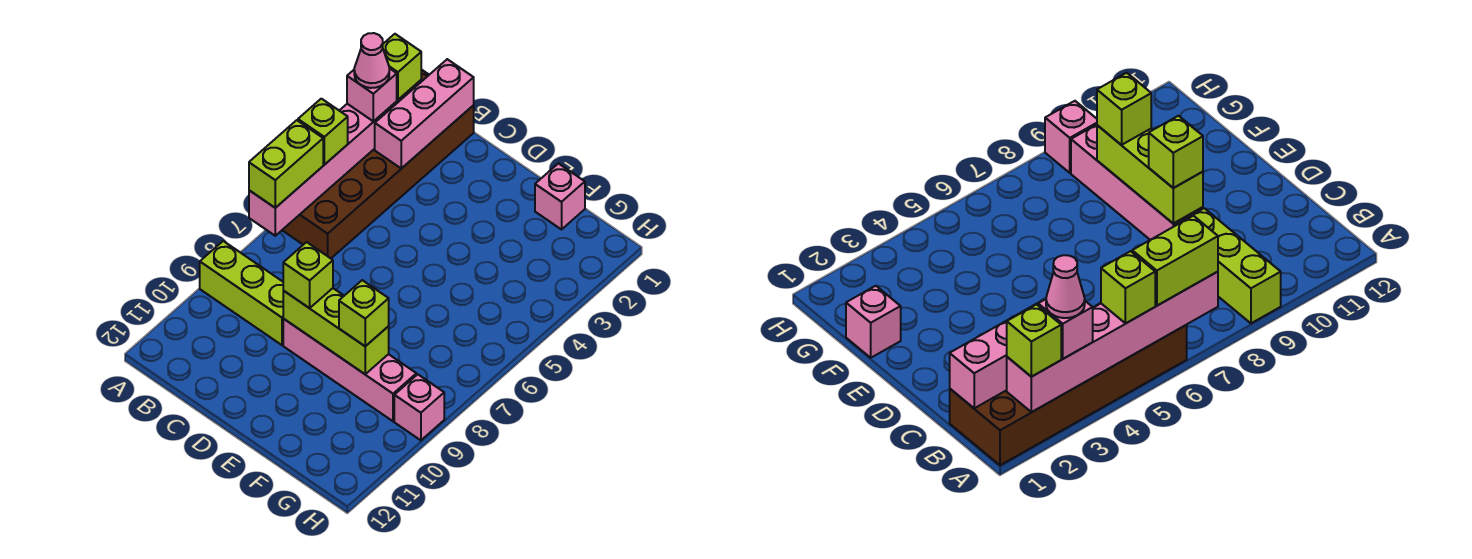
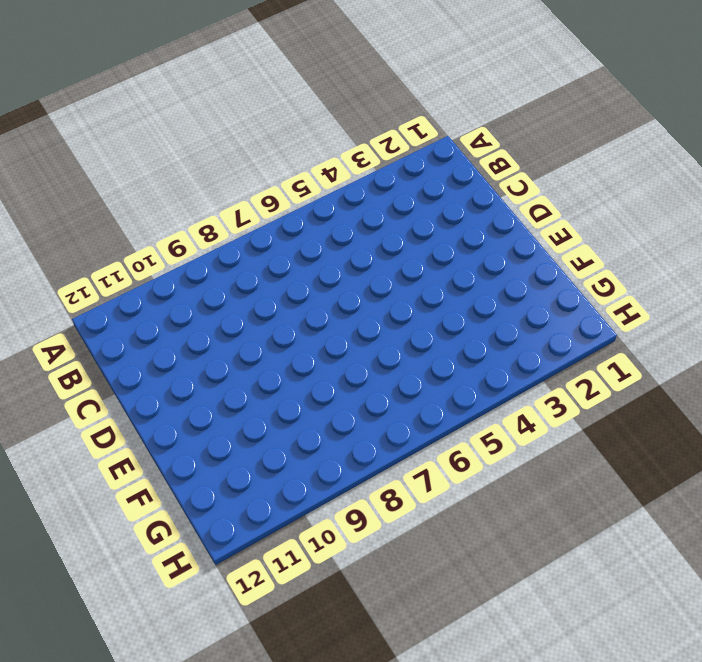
none -> brown 2x6 brick [282,69,474,258]
none -> lime 1x3 brick [200,241,283,345]
none -> pink 1x4 brick [283,319,416,421]

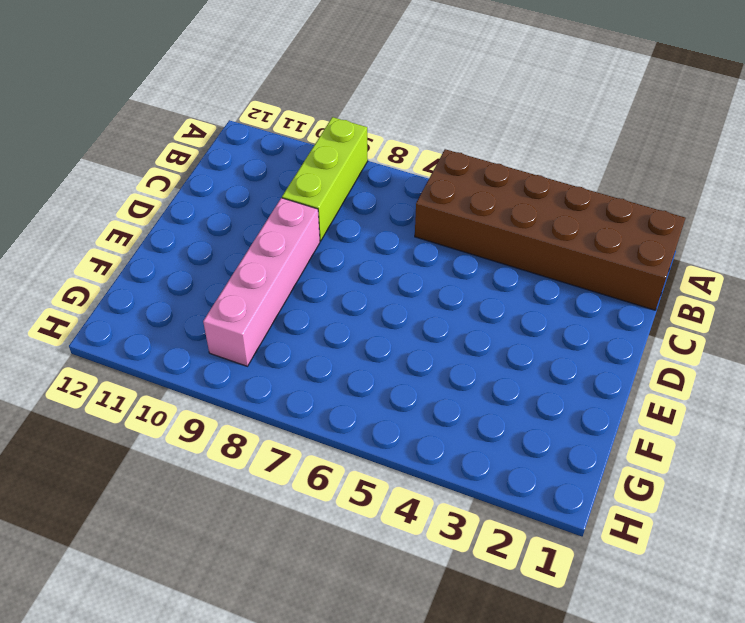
none -> pink 1x1 brick [535,164,585,229]
none -> pink 1x1 brick [394,374,444,440]
none -> pink 1x6 brick [249,80,421,236]

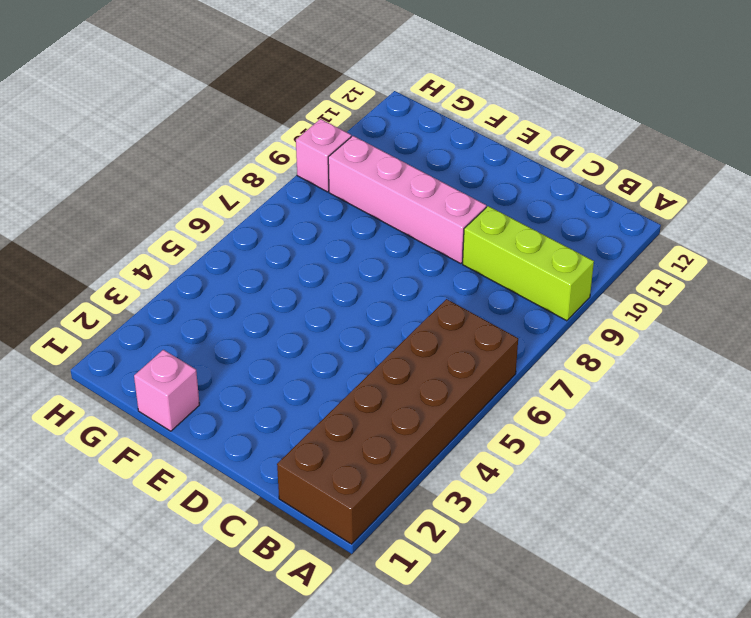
none -> pink 1x6 brick [249,80,421,236]
none -> pink 1x3 brick [375,59,474,169]
none -> lime 1x3 brick [283,288,389,374]

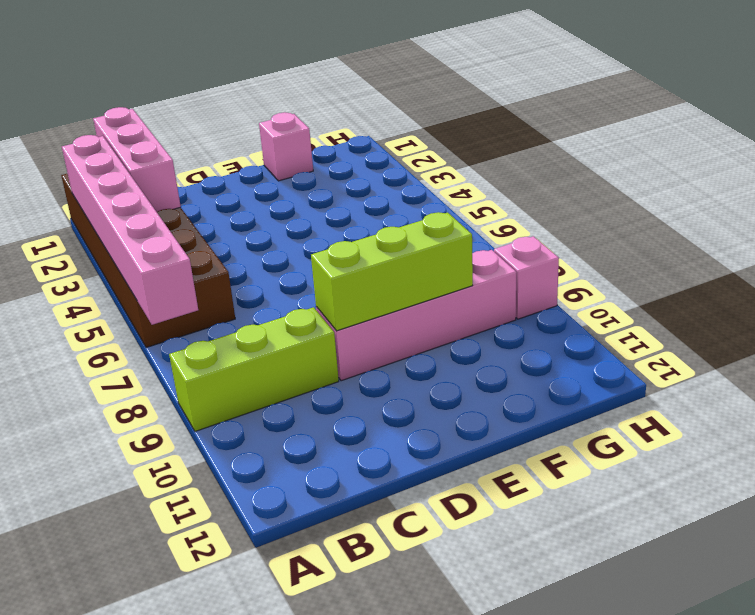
none -> lime 1x1 brick [383,34,421,100]
none -> pink 1x1 brick [347,68,397,121]
none -> lime 1x1 brick [298,99,348,165]

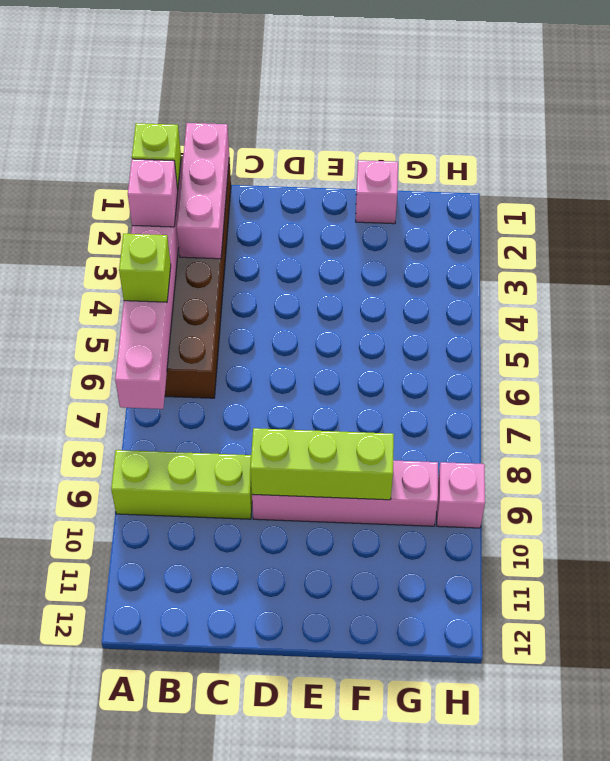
none -> lime 1x2 brick [249,120,323,208]
none -> lime 1x1 brick [283,242,333,308]
none -> lime 1x1 brick [339,280,389,346]

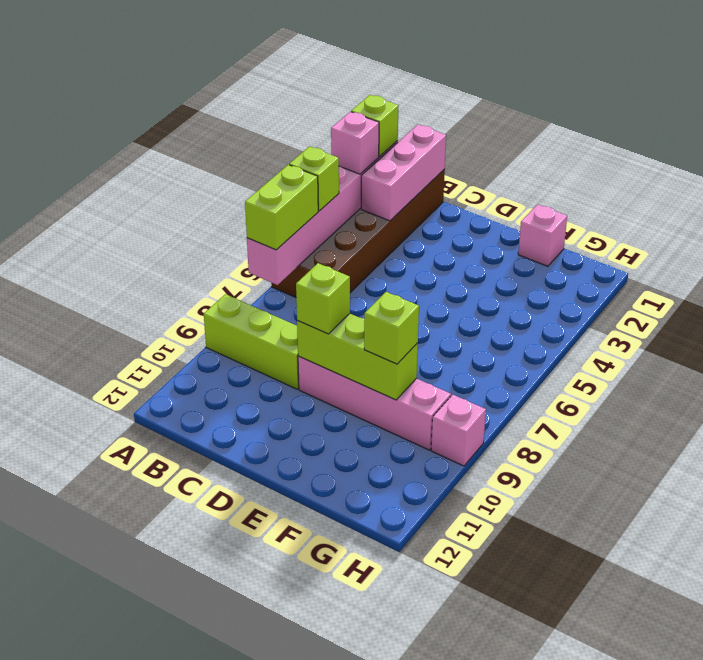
none -> pink 1x1 cone [354,33,389,88]

